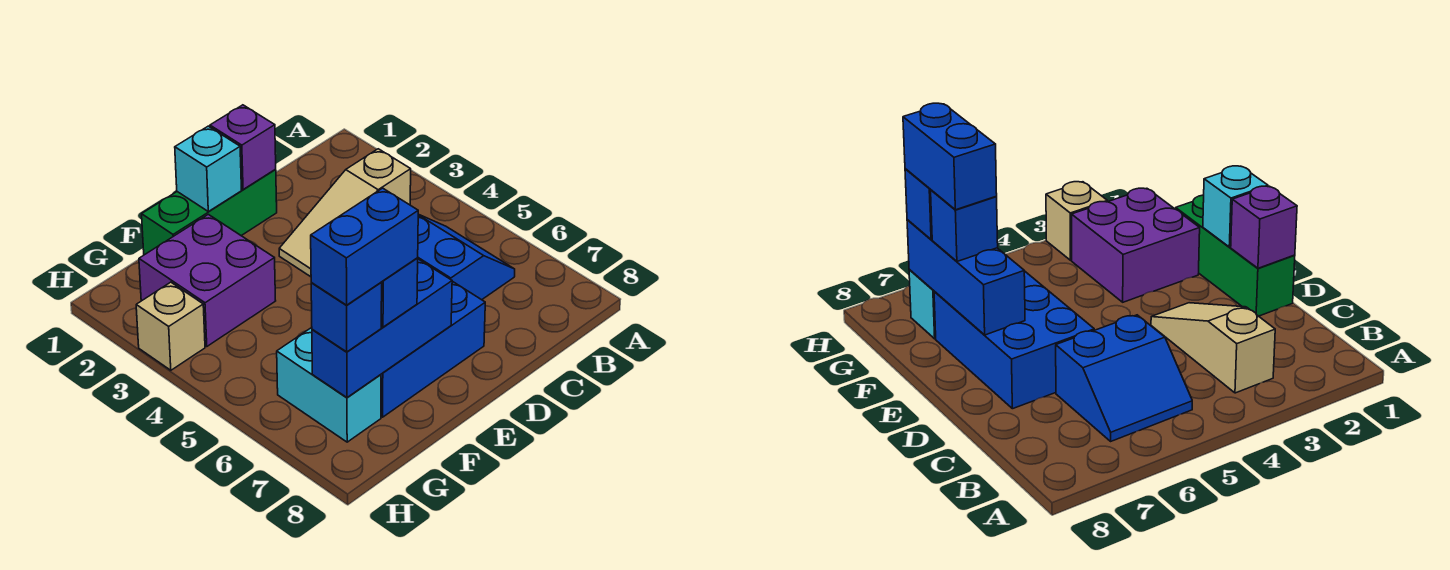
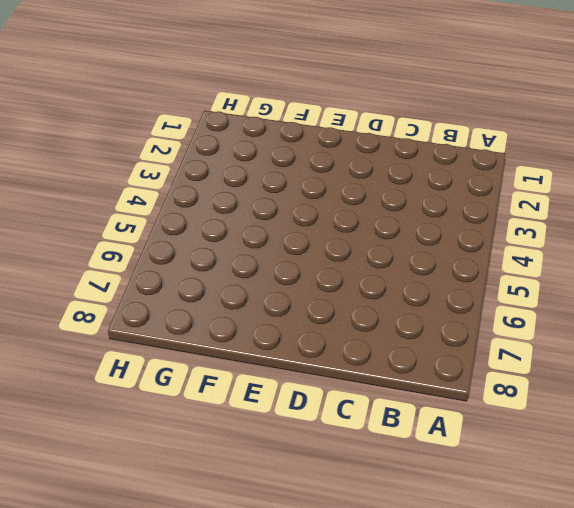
none -> tan 1x3 slope [279,149,411,277]
none -> blue 2x2 slope [418,214,515,300]
none -> green 1x3 brick [142,169,277,255]

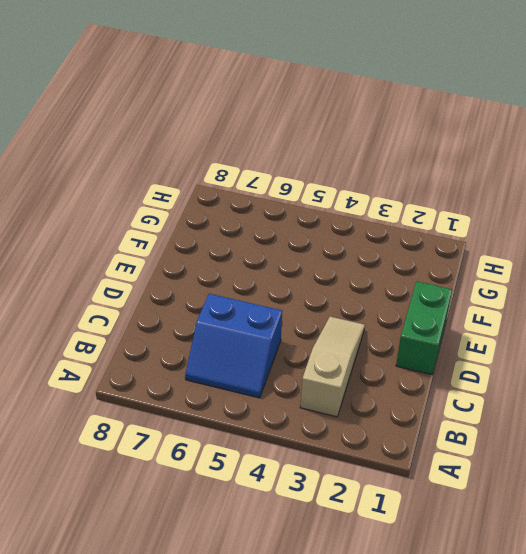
green 1x2 brick [396,281,452,375] -> green 1x3 brick [142,169,277,255]
none -> blue 2x3 brick [381,281,485,417]
none -> purple 2x2 brick [139,214,276,346]
none -> cyan 1x2 brick [277,328,381,442]

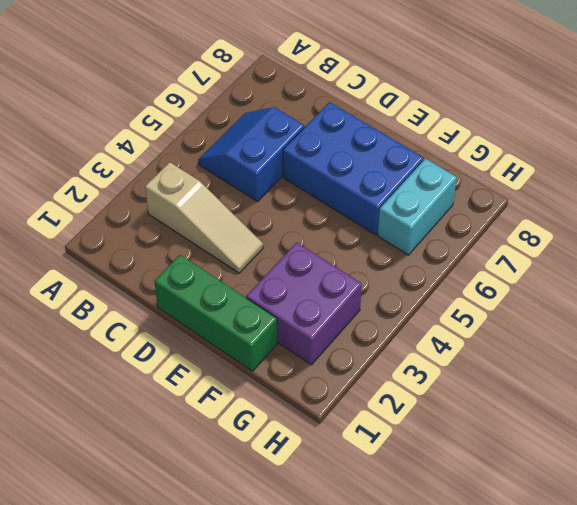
none -> tan 1x1 brick [136,282,205,370]
none -> purple 1x1 brick [210,105,276,190]
none -> cyan 1x1 brick [175,126,241,211]

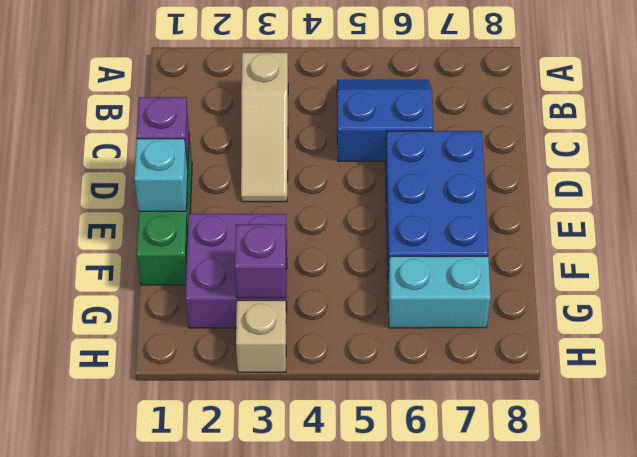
purple 1x1 brick [235,224,286,298] -> none
none -> blue 1x3 brick [312,259,452,397]
none -> blue 1x1 brick [381,258,418,327]
none -> blue 1x1 brick [311,283,382,352]

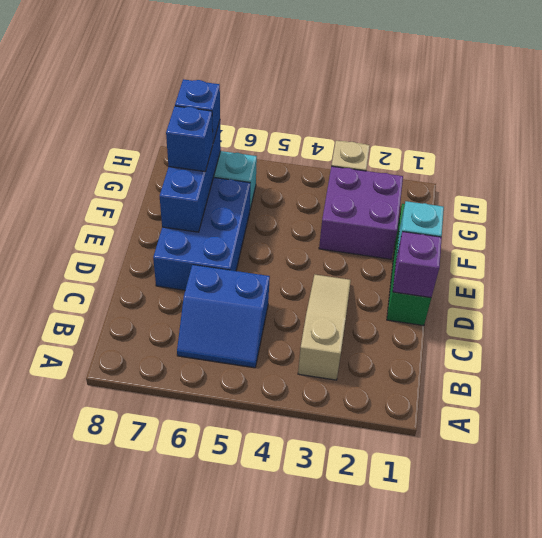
none -> blue 1x2 brick [311,188,418,305]

